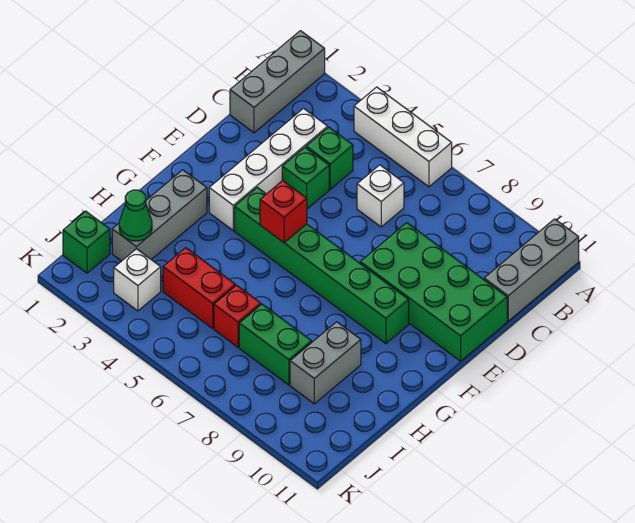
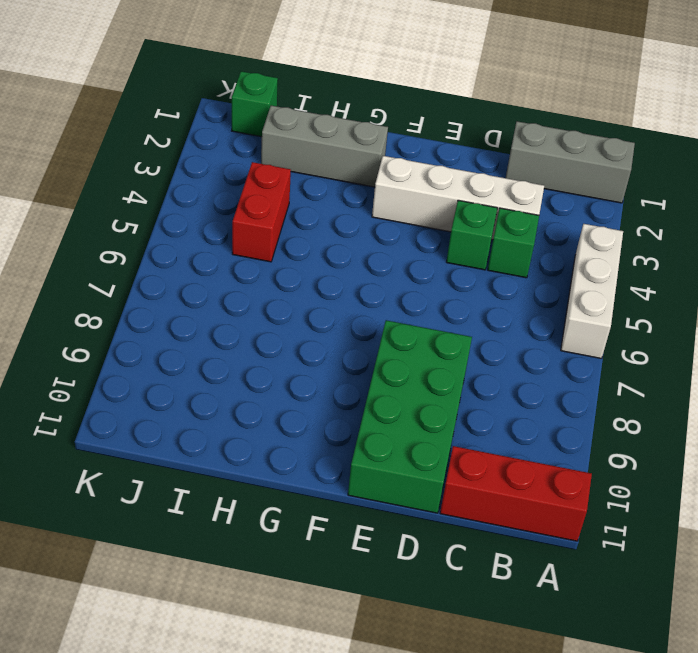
red 1x3 brick [440,446,592,541] -> grey 1x3 brick [484,219,579,321]
none -> white 1x1 brick [357,165,404,227]
none -> green 1x6 brick [235,187,409,344]
none -> grey 1x2 brick [290,322,361,404]

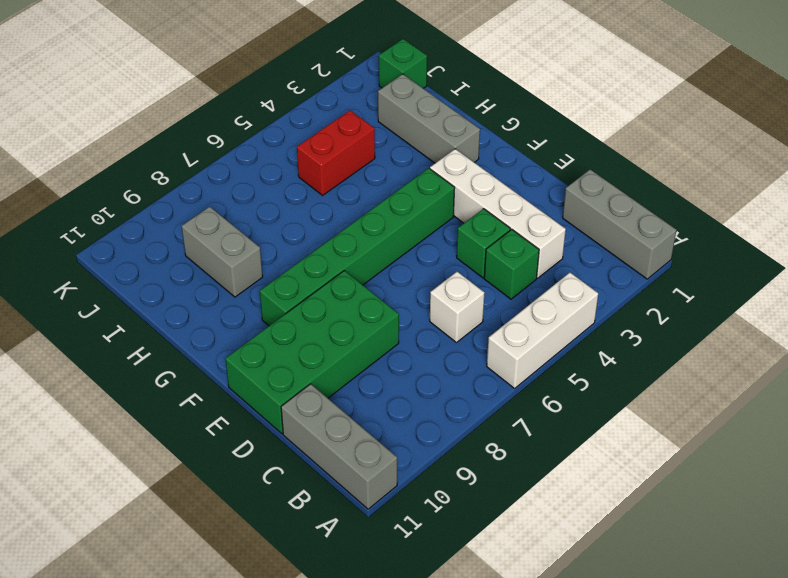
none -> red 1x1 brick [214,285,261,347]
none -> green 1x2 brick [239,304,312,385]
none -> white 1x1 brick [114,249,161,311]

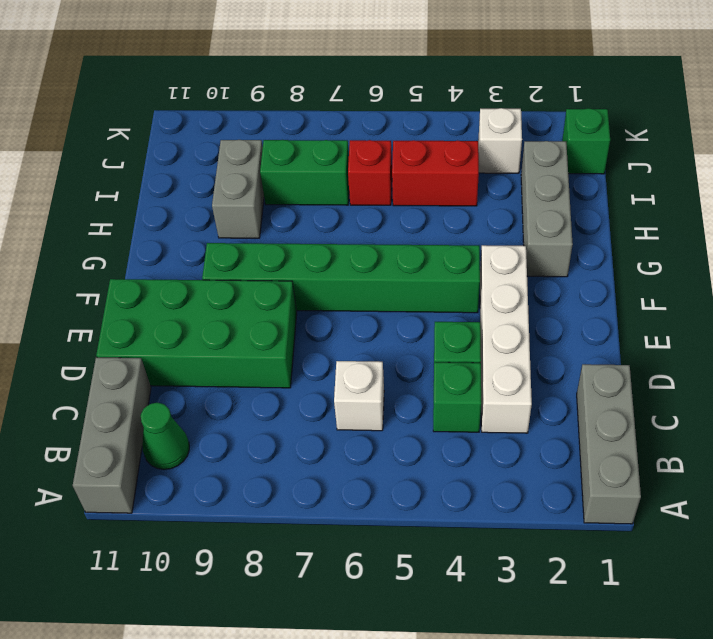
green 1x1 cone [141,403,189,469] -> green 1x1 cone moved to [119,190,152,241]
none -> white 1x3 brick [354,87,452,187]
none -> red 1x1 brick [260,181,307,242]

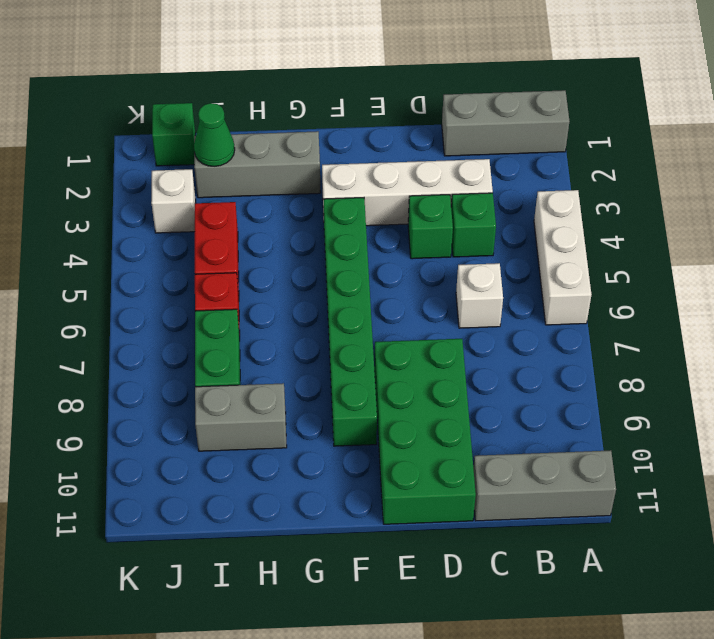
none -> red 1x1 brick [260,181,307,242]

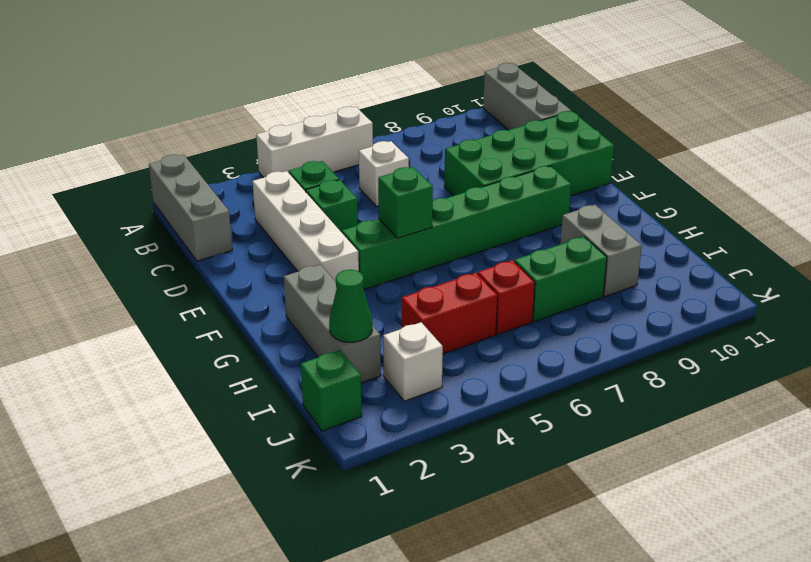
green 1x1 brick [378,167,433,238] -> red 1x1 brick [260,181,307,242]

